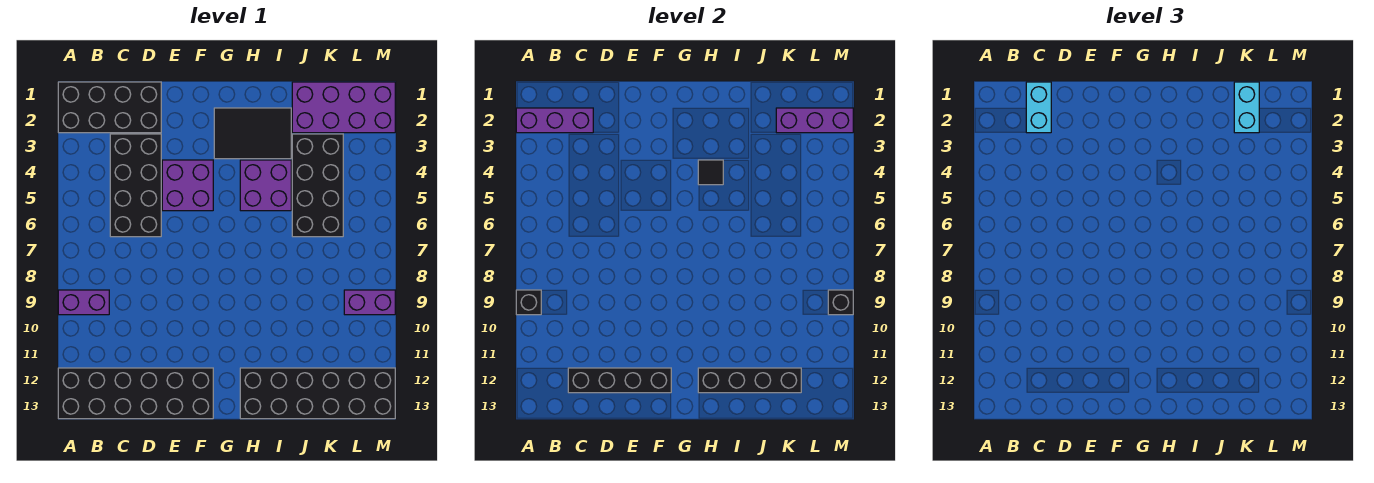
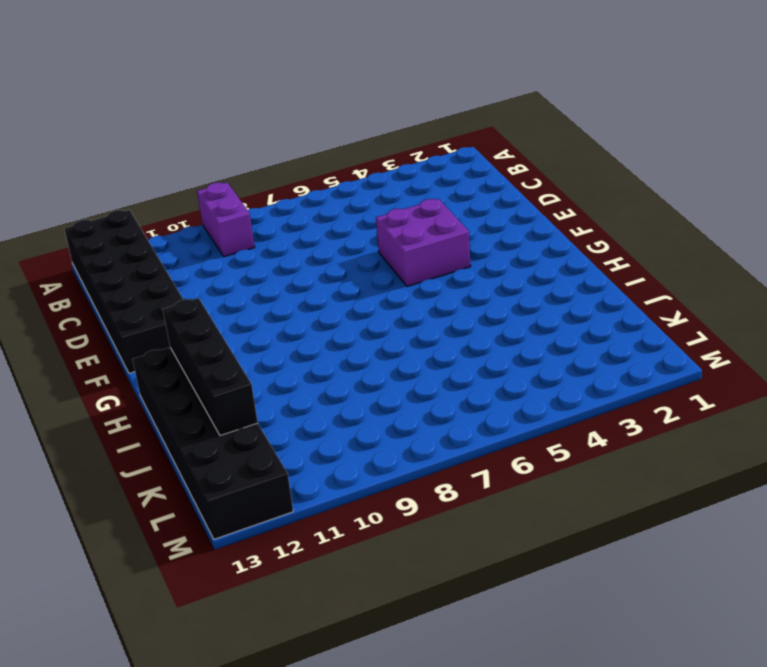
none -> black 2x4 brick [58,82,161,133]
none -> black 2x4 brick [110,134,161,237]
none -> black 2x3 tile [214,108,291,159]

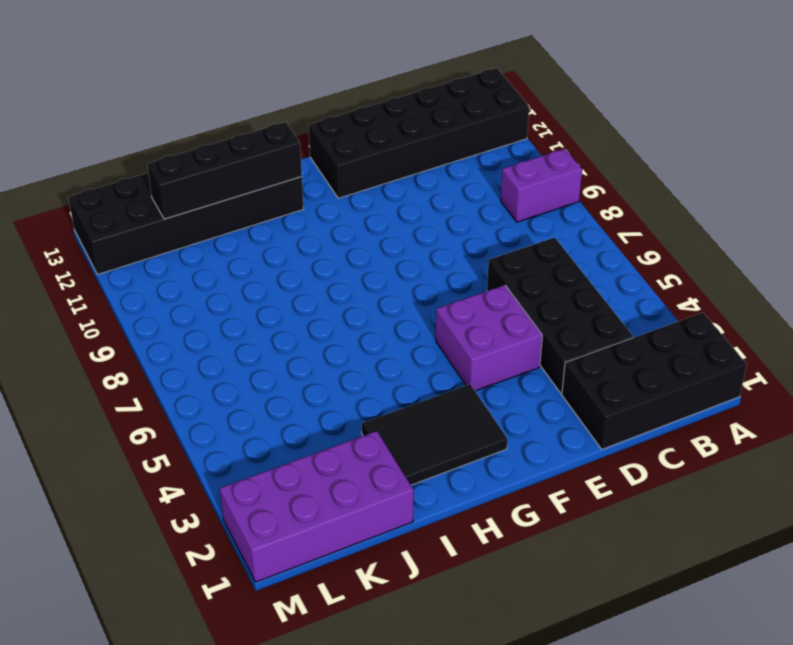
none -> purple 2x2 brick [240,160,291,211]
none -> black 2x4 brick [292,134,343,237]
none -> purple 1x2 brick [344,290,395,315]

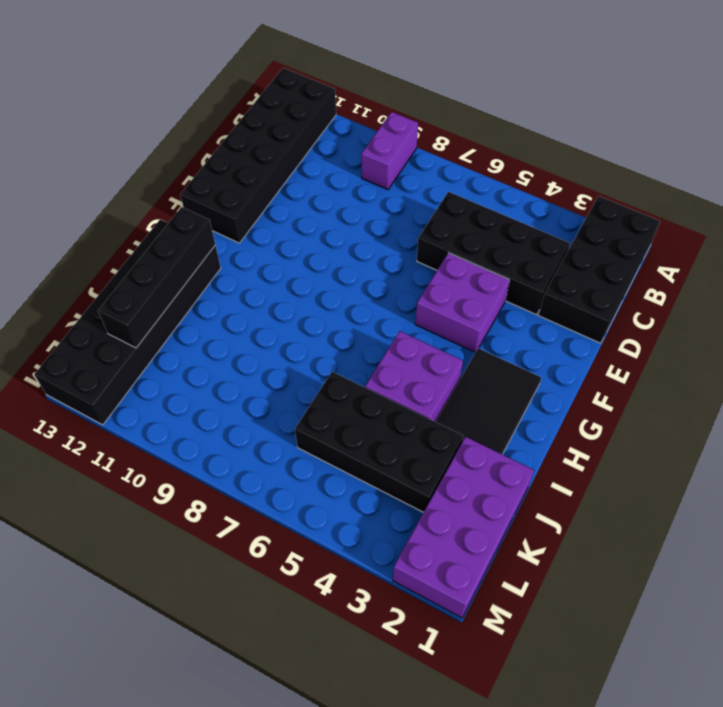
none -> purple 1x2 brick [344,290,395,315]
none -> purple 1x3 brick [516,108,593,133]
none -> black 1x1 brick [516,290,541,315]

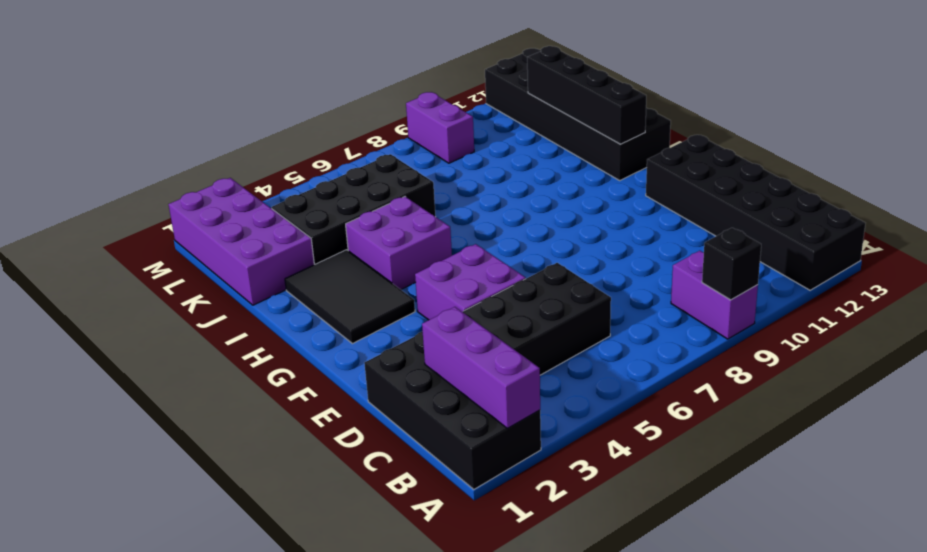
none -> black 1x4 brick [568,368,671,393]
none -> black 1x1 tile [698,160,723,185]
none -> purple 1x3 brick [776,108,853,133]

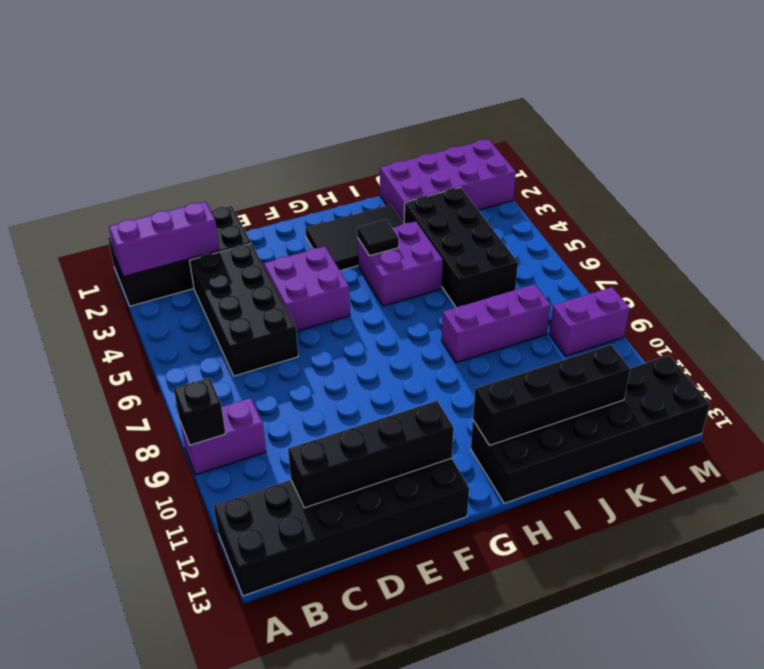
purple 1x3 brick [442,284,551,363] -> purple 1x3 brick moved to [776,108,853,133]
none -> black 1x1 brick [828,290,853,315]
none -> cyan 1x2 brick [1026,82,1051,133]
none -> cyan 1x2 brick [1234,82,1259,133]

